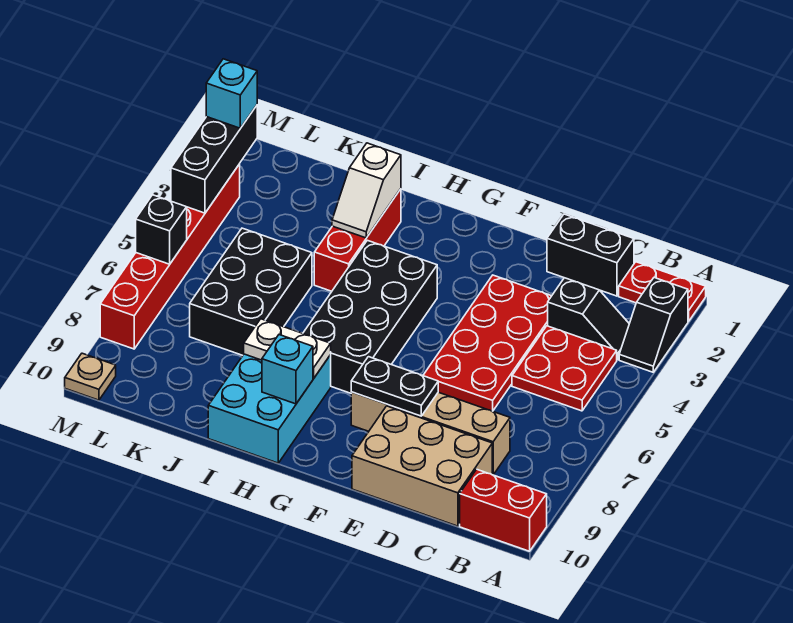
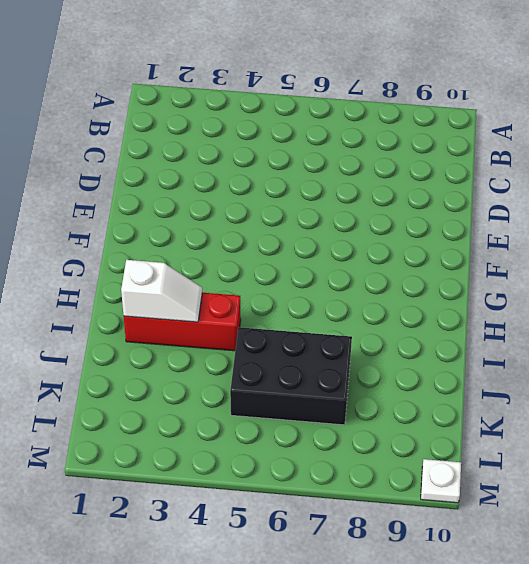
white 1x1 plate [421,459,461,503] -> tan 1x1 plate [65,353,116,400]
none -> red 1x2 plate [619,262,706,321]
none -> black 1x2 slope [619,278,688,372]
none -> red 1x2 brick [460,469,547,551]

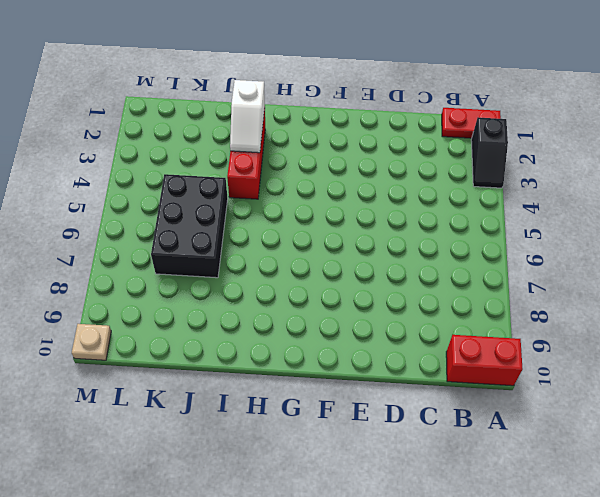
none -> black 1x2 slope [548,278,629,360]
none -> red 2x2 plate [512,326,617,411]
none -> black 1x2 brick [547,214,634,296]

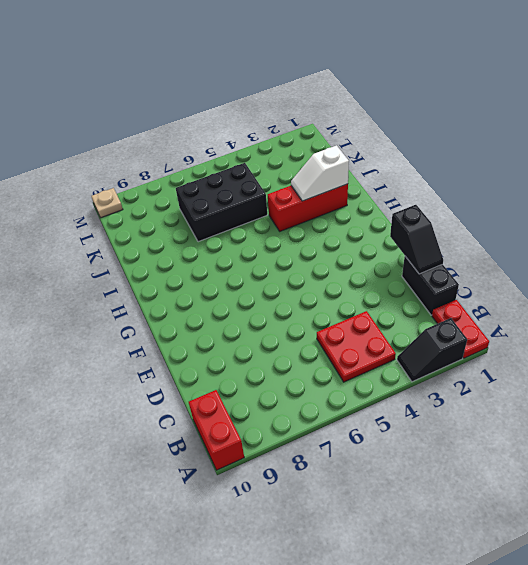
black 1x2 slope [390,205,443,274] -> black 1x2 slope moved to [548,278,629,360]
none -> tan 1x4 brick [351,392,510,475]
none -> tan 2x3 brick [352,406,492,526]
none -> red 2x4 plate [423,275,551,411]

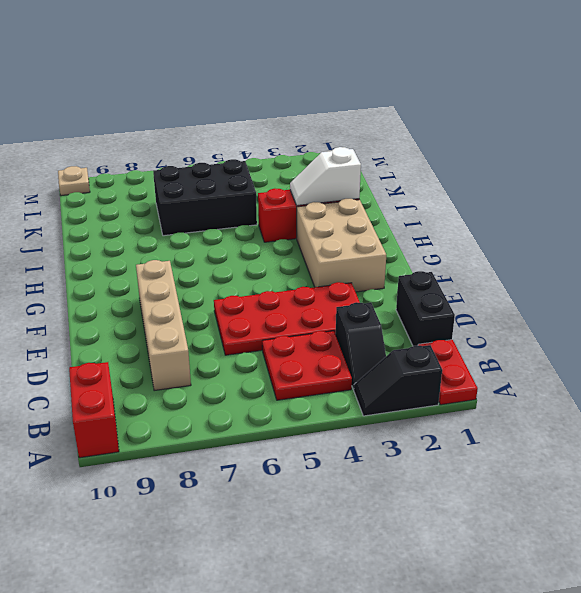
tan 2x3 brick [297,199,386,292] -> tan 2x3 brick moved to [352,406,492,526]
none -> black 2x4 brick [303,240,437,393]
none -> cyan 2x3 brick [208,354,331,463]
none -> red 1x6 brick [100,164,240,349]

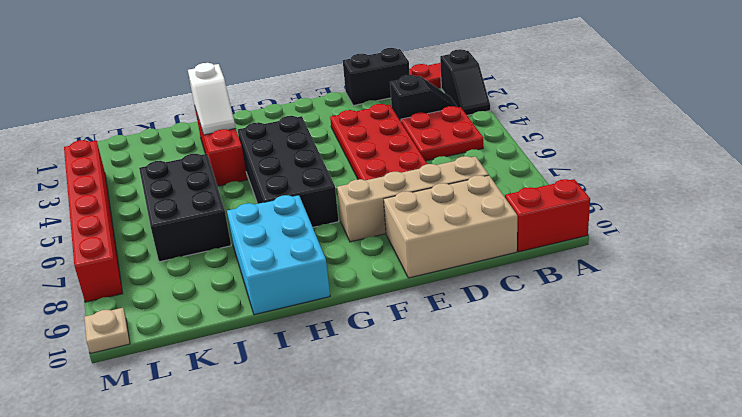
none -> black 1x2 plate [351,357,438,416]
none -> white 1x2 plate [244,319,331,378]
none -> cyan 1x1 brick [262,335,313,404]

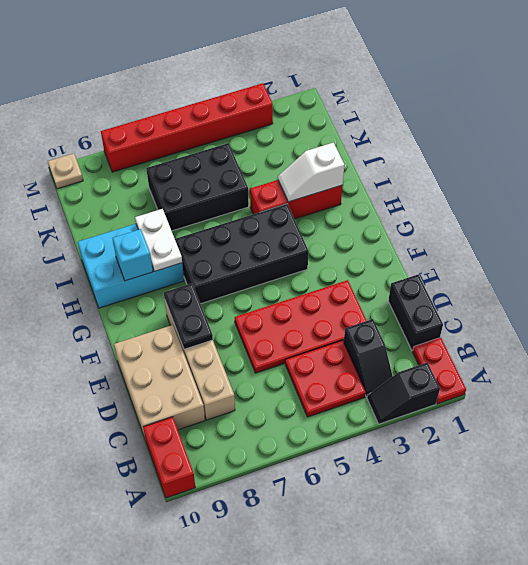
none -> black 1x3 brick [171,105,257,213]
none -> black 1x1 brick [136,195,187,264]
none -> cyan 1x1 brick [206,59,257,128]

